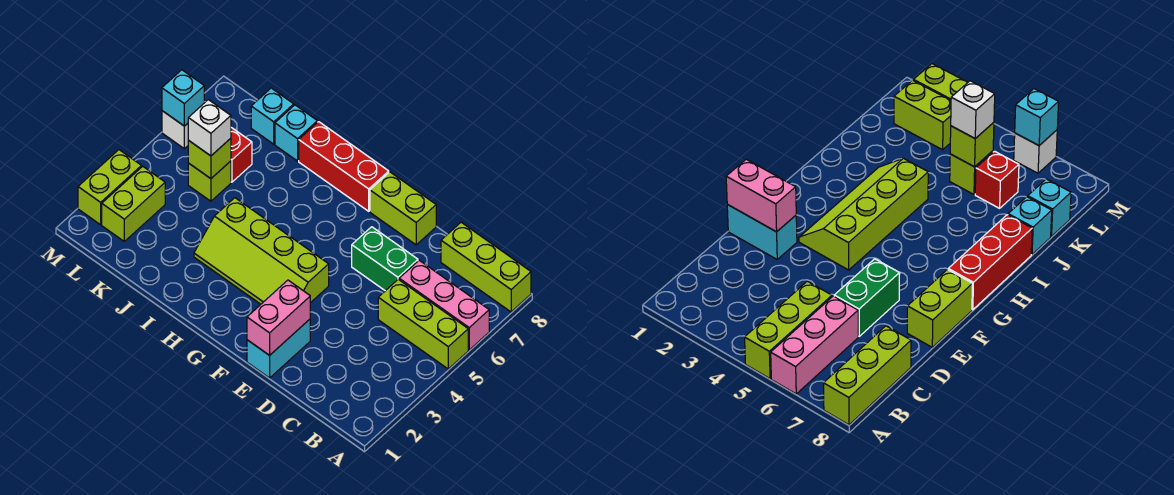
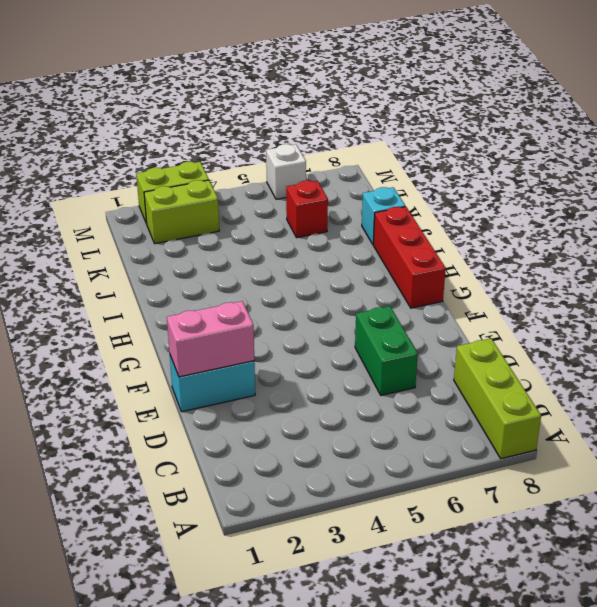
none -> lime 1x3 brick [378,279,468,369]
none -> pink 1x3 brick [399,260,489,350]
none -> lime 1x2 brick [370,172,436,245]

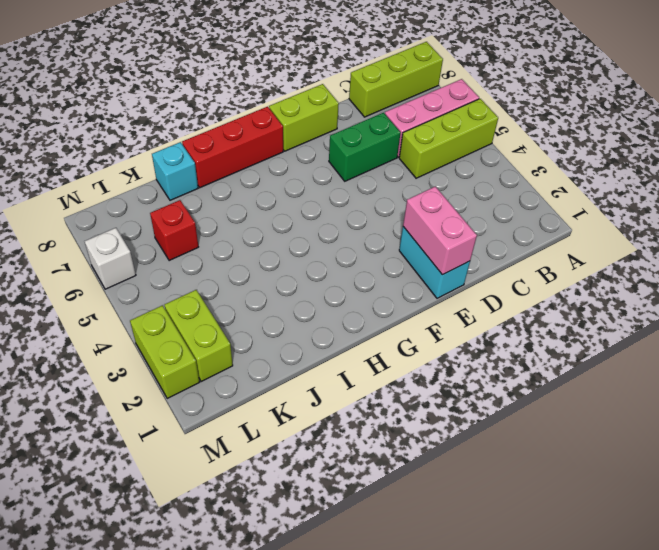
none -> lime 2x4 slope [194,198,329,304]
none -> lime 1x1 brick [188,161,231,201]
none -> cyan 1x1 brick [251,88,294,144]

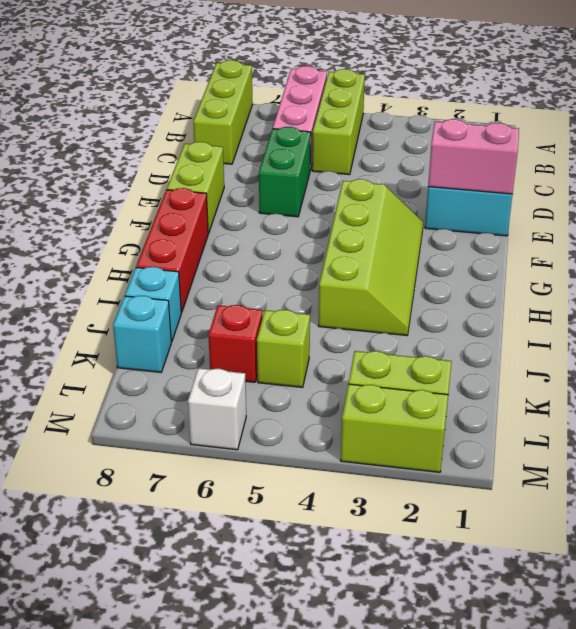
none -> lime 1x1 brick [188,138,231,179]
none -> cyan 1x1 brick [162,70,204,126]
none -> white 1x1 brick [188,100,231,156]

